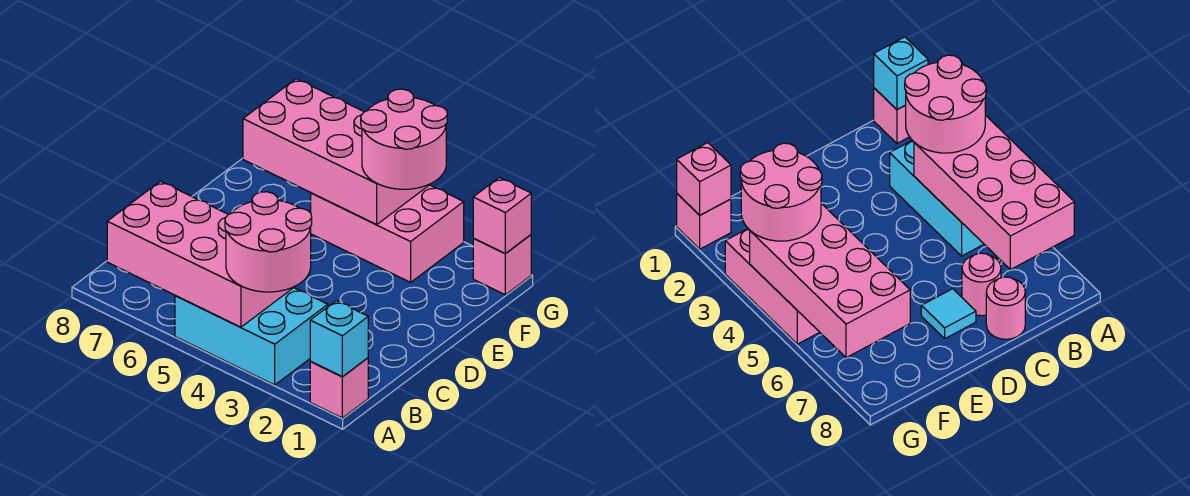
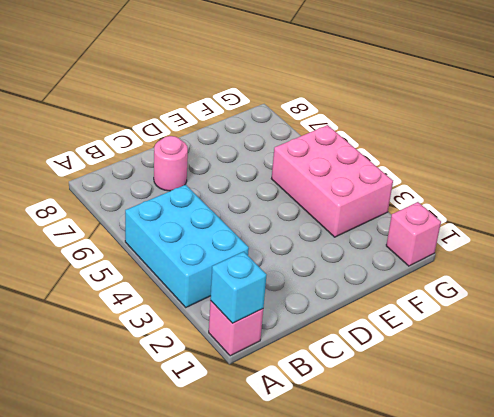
none -> pink 1x1 round brick [986,277,1025,339]
none -> cyan 1x1 tile [921,289,976,339]
none -> pink 2x4 brick [107,181,294,327]

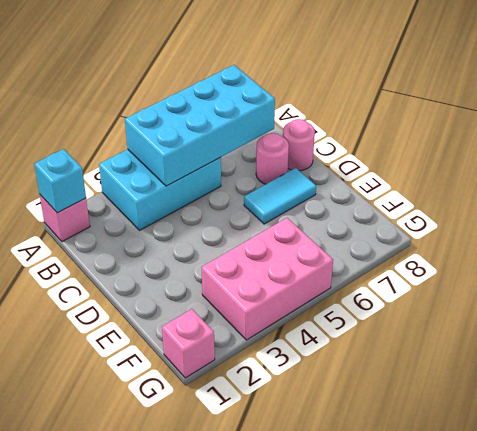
cyan 2x4 brick [125,65,275,186] -> pink 2x4 brick [107,181,294,327]
cyan 1x2 tile [244,168,316,224] -> cyan 1x1 tile [921,289,976,339]
none -> pink 2x4 brick [243,79,430,224]
none -> pink 1x1 brick [473,178,531,254]
none -> pink 2x2 round brick [225,192,312,292]

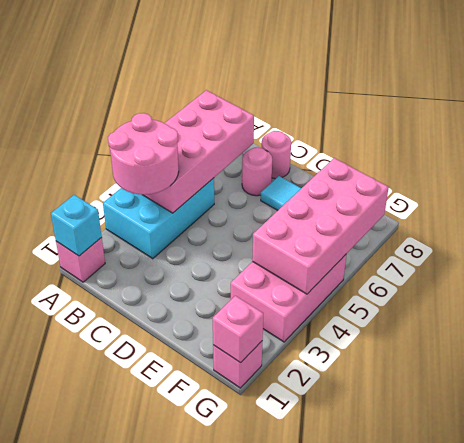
none -> pink 2x2 round brick [361,89,447,189]

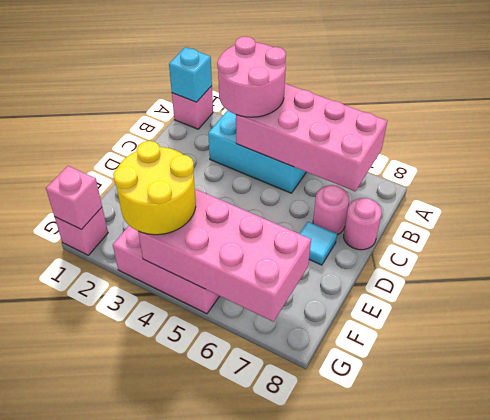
yellow 2x2 round brick [113,141,196,235] -> pink 2x2 round brick [361,89,447,189]

